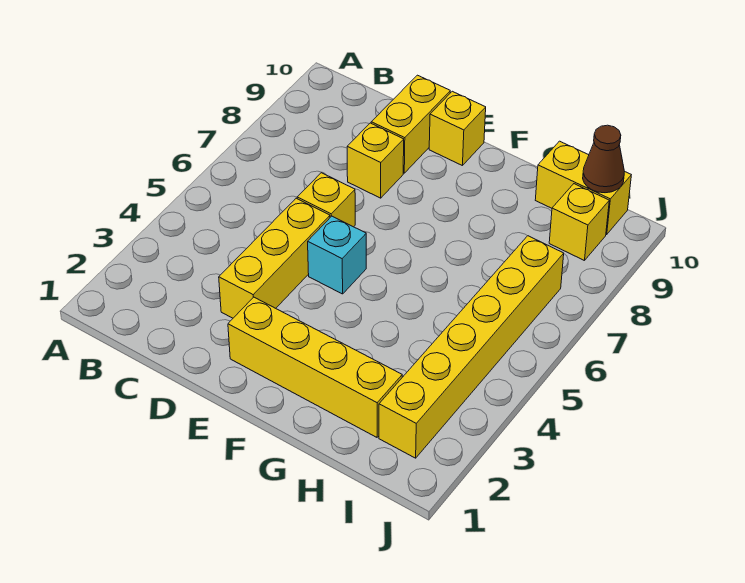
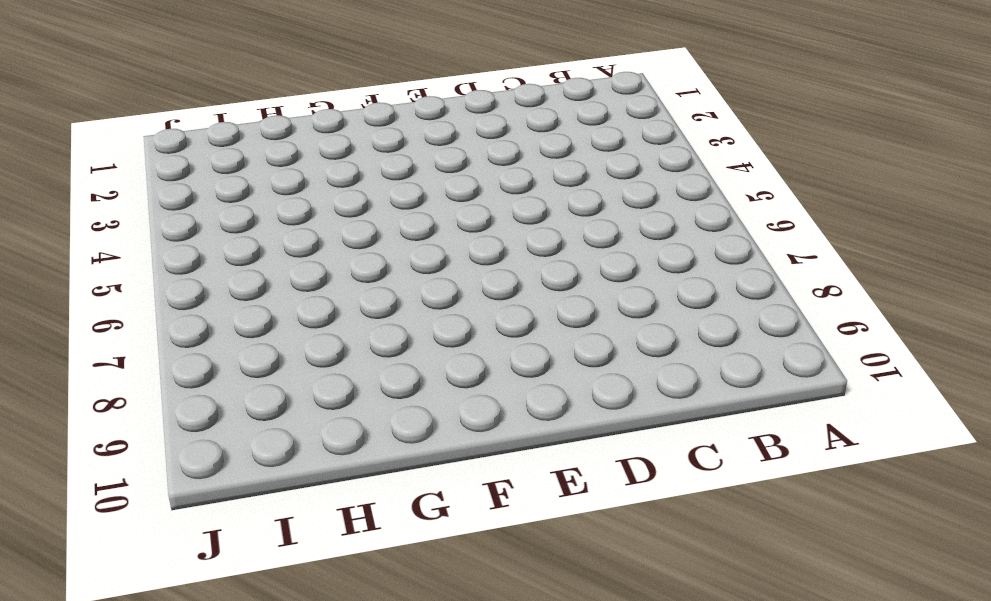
none -> yellow 1x3 brick [219,198,330,318]
none -> yellow 1x1 brick [297,173,355,227]

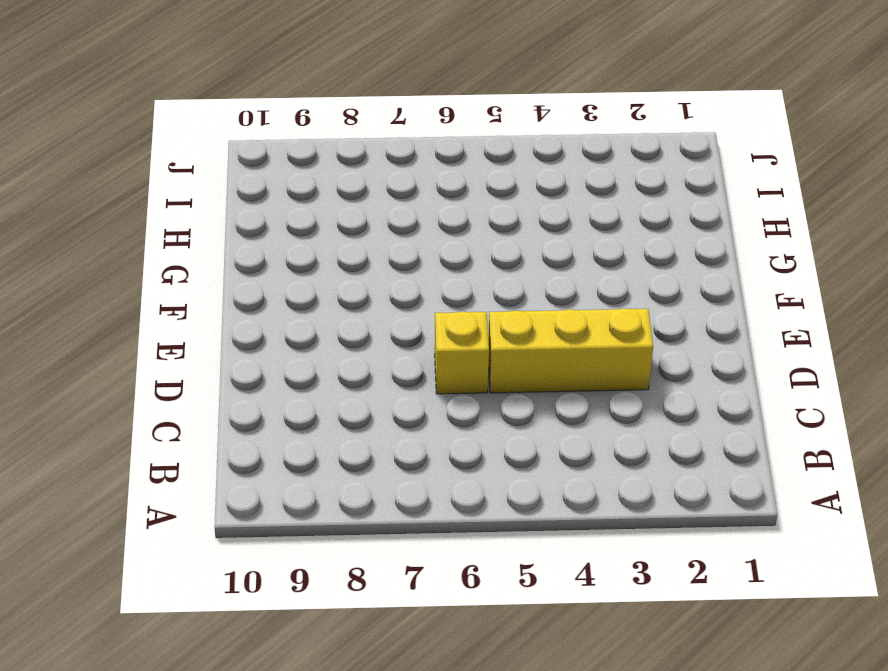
none -> yellow 1x1 brick [347,123,404,198]
none -> yellow 1x2 brick [371,75,450,173]

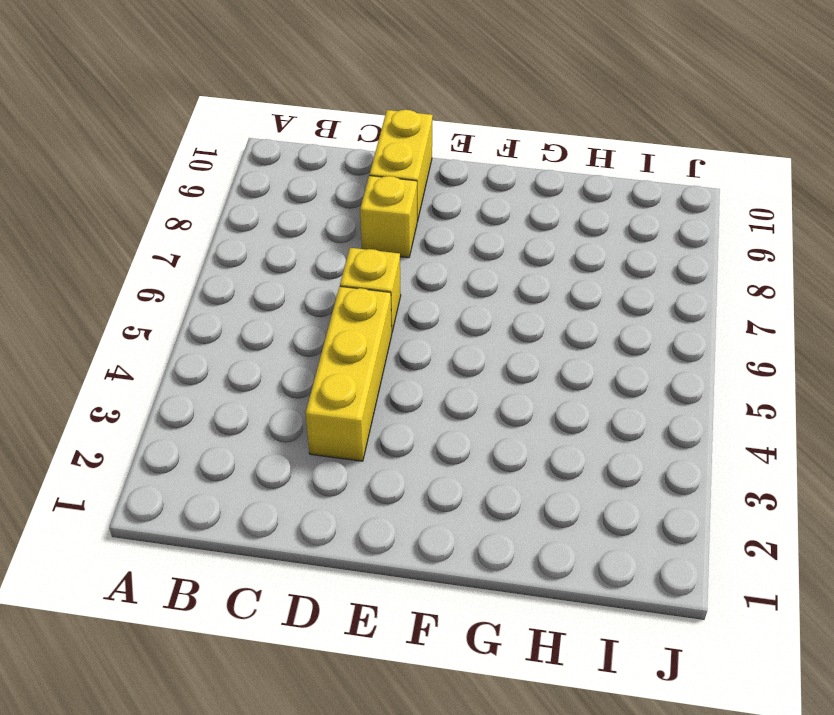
none -> yellow 1x4 brick [228,297,402,437]
none -> cyan 1x1 brick [308,216,366,294]

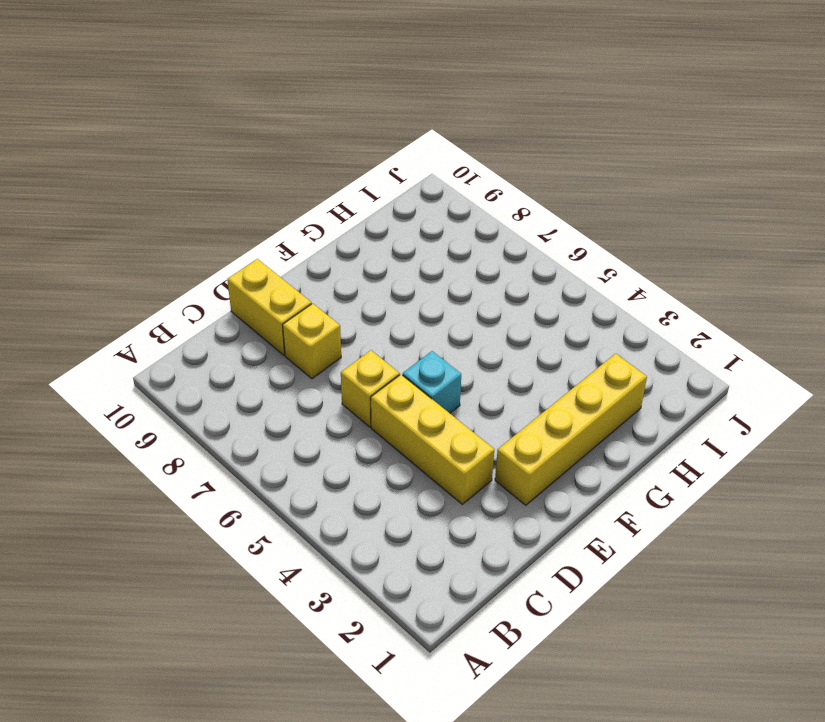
none -> yellow 1x1 brick [429,91,486,166]
none -> yellow 1x2 brick [535,141,631,234]

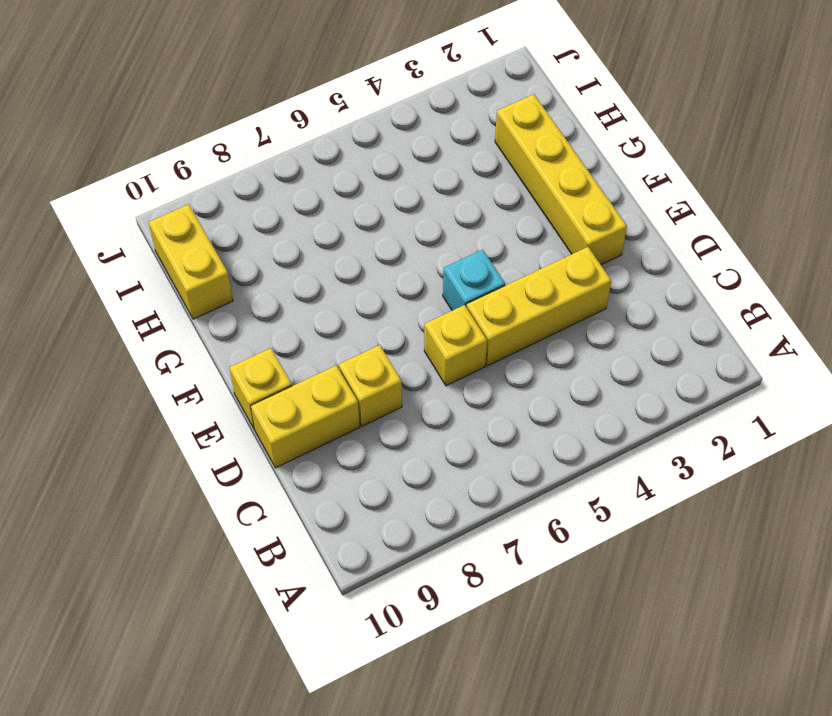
none -> yellow 1x6 brick [379,236,564,458]
none -> yellow 1x1 brick [549,184,609,261]

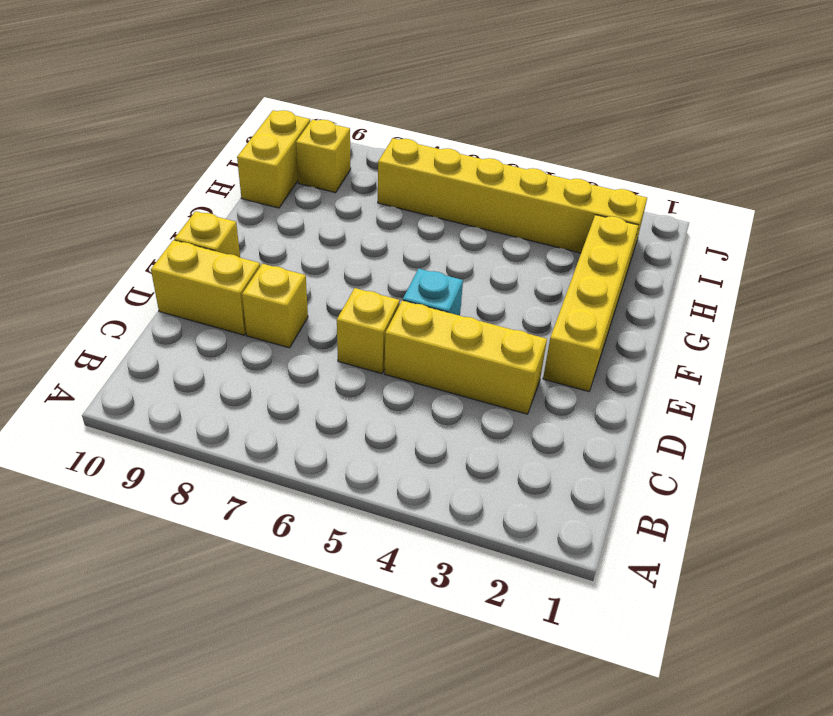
none -> brown 1x1 cone [583,125,625,193]

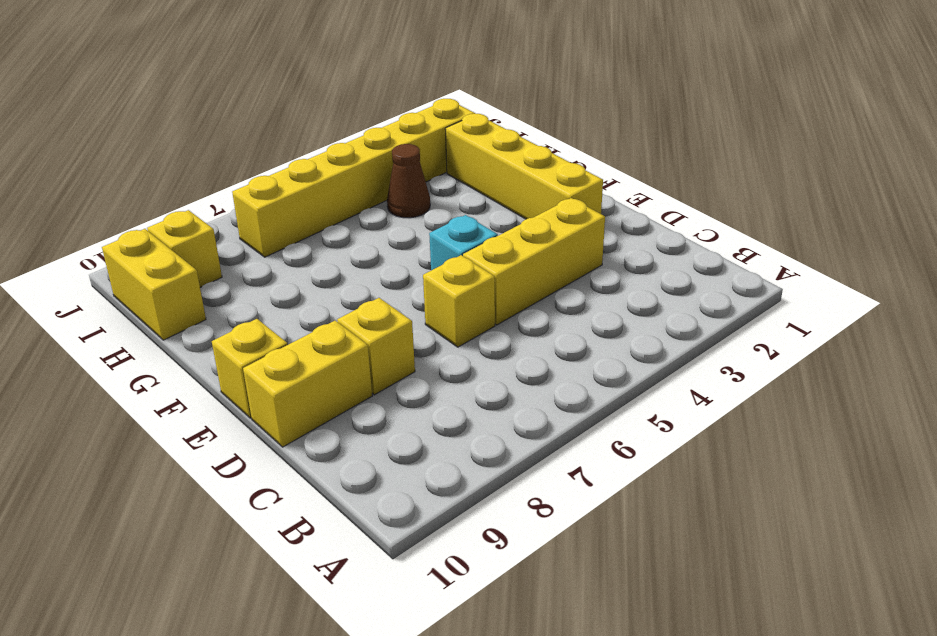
brown 1x1 cone [387,144,430,218] -> brown 1x1 cone moved to [583,125,625,193]

